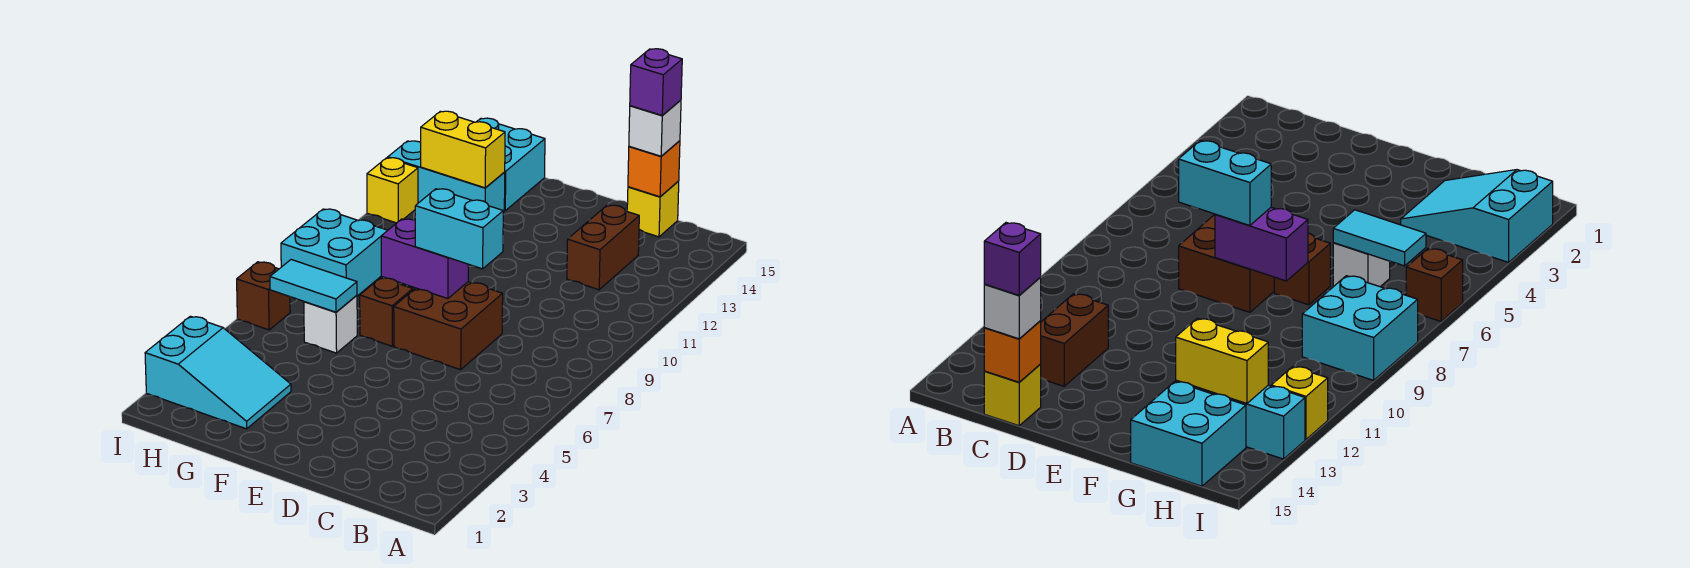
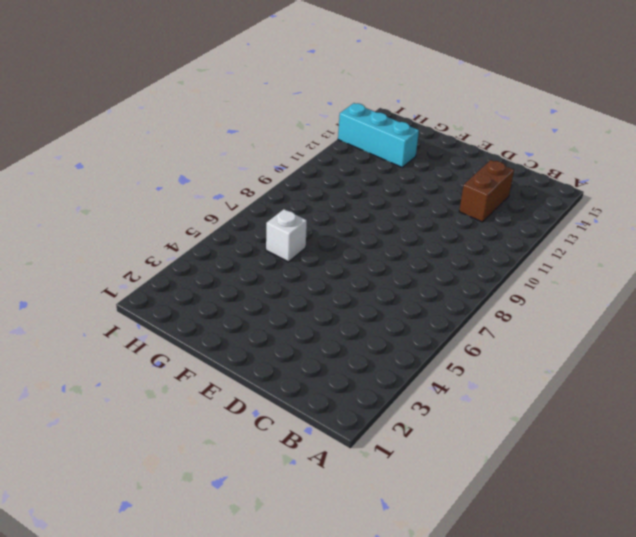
none -> yellow 1x1 brick [627,181,679,237]
none -> brown 2x2 brick [394,282,503,370]
none -> brown 1x1 brick [360,278,413,346]

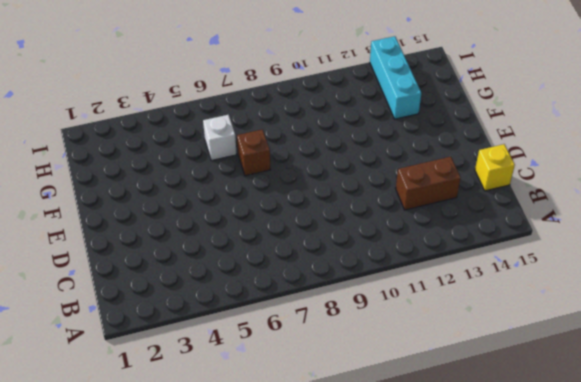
none -> brown 2x2 brick [394,282,503,370]
none -> cyan 2x3 slope [145,316,291,429]
none -> cyan 2x2 brick [477,118,545,211]

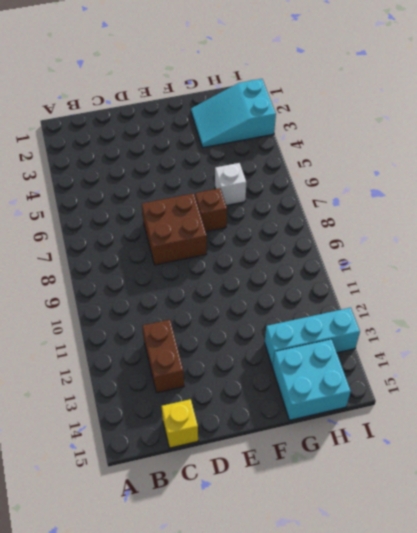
none -> cyan 2x2 brick [281,209,388,296]
none -> brown 1x1 brick [237,262,290,330]
none -> yellow 1x1 brick [367,158,418,223]

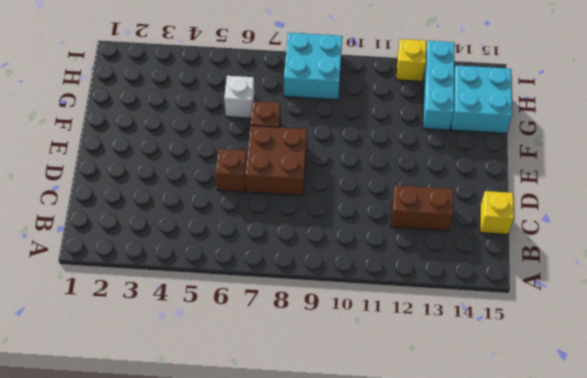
brown 1x1 brick [216,149,247,192] -> brown 1x1 brick moved to [237,262,290,330]
none -> cyan 2x3 slope [145,316,291,429]
none -> orange 1x1 brick [628,141,680,197]
none -> purple 1x2 brick [381,219,468,299]

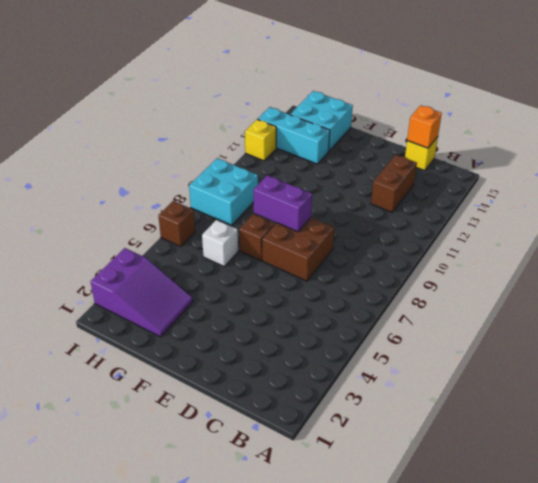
purple 2x3 slope [91,248,193,337] -> cyan 2x3 slope [145,316,291,429]
none -> cyan 1x2 tile [270,260,357,312]
none -> yellow 1x2 brick [421,111,505,188]
none -> white 1x1 brick [629,100,681,156]

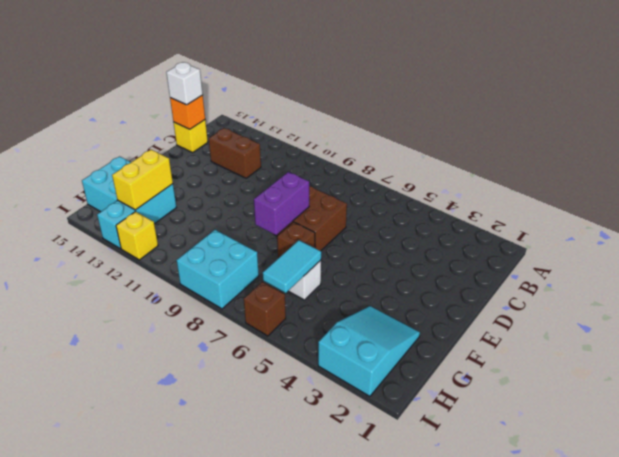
none -> cyan 1x2 brick [415,189,503,269]
none -> purple 1x1 brick [630,49,682,115]

